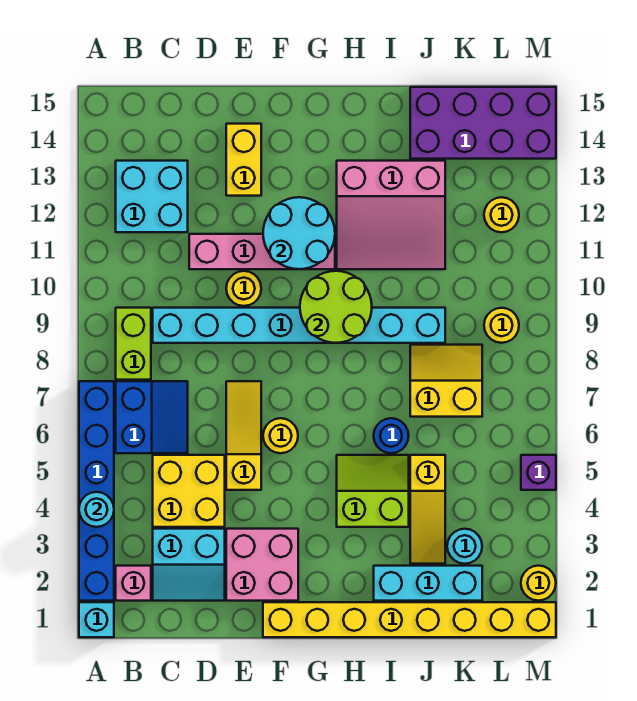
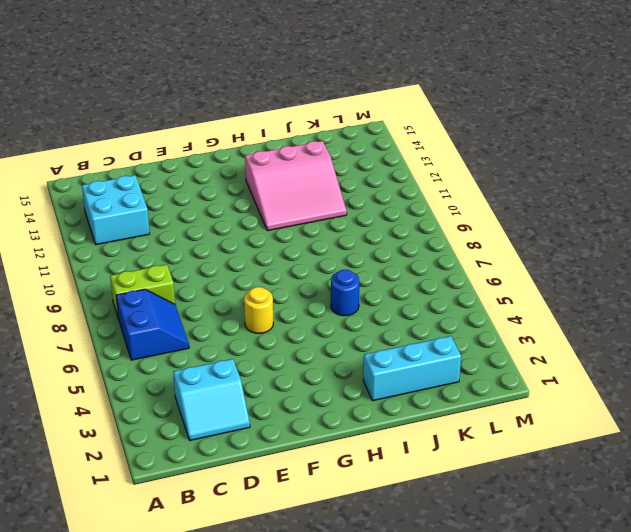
lime 1x2 brick [110,264,175,319] -> lime 1x2 brick turned to [116,308,151,380]
none -> cyan 1x1 brick [79,602,114,637]
none -> blue 1x6 brick [79,381,114,601]
none -> pink 1x1 brick [116,566,151,601]
none -> yellow 2x2 brick [153,455,225,527]

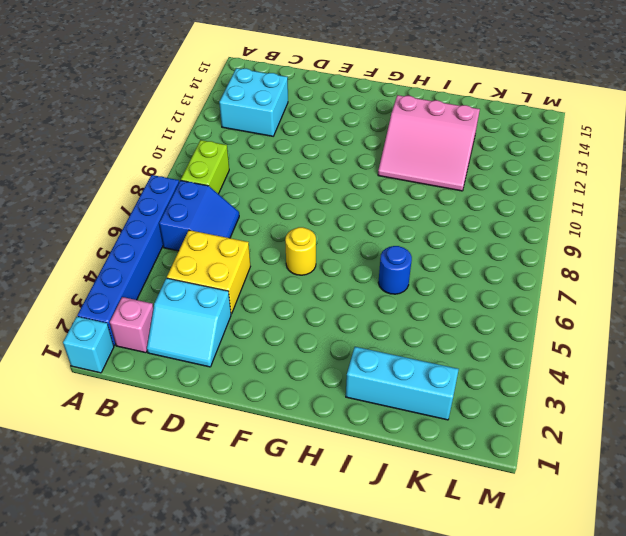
none -> cyan 1x8 brick [153,308,445,343]
none -> pink 1x4 brick [189,234,335,269]
none -> pink 2x2 brick [226,529,298,601]
none -> yellow 1x3 slope [226,381,261,490]

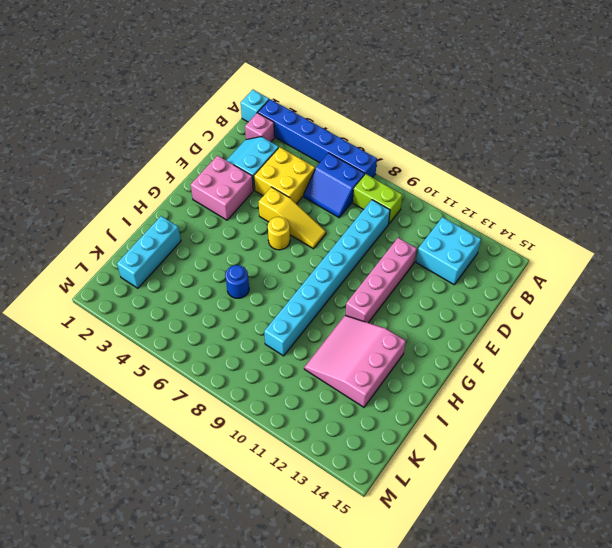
none -> yellow 1x1 round brick [226,271,261,306]
none -> yellow 1x2 brick [226,124,261,196]
none -> yellow 1x8 brick [263,602,556,637]
none -> lime 2x2 slope [337,455,409,527]

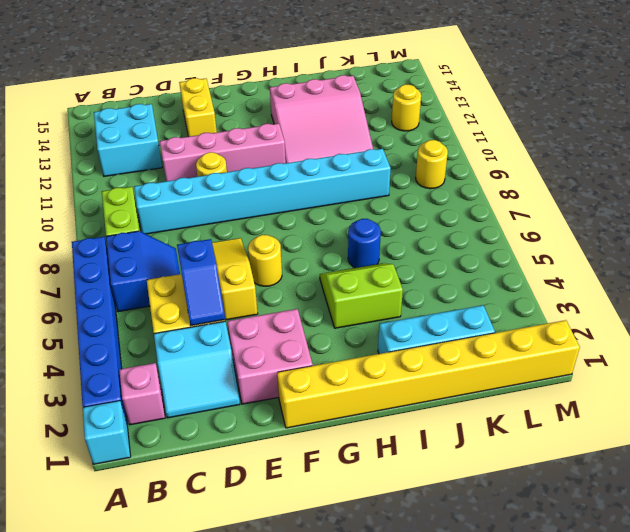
blue 1x2 slope [177,239,225,325] -> none
none -> yellow 1x3 slope [410,455,445,564]
none -> yellow 2x2 slope [410,345,482,417]
none -> purple 2x4 brick [410,87,556,159]
none -> cyan 1x1 round brick [447,529,482,564]

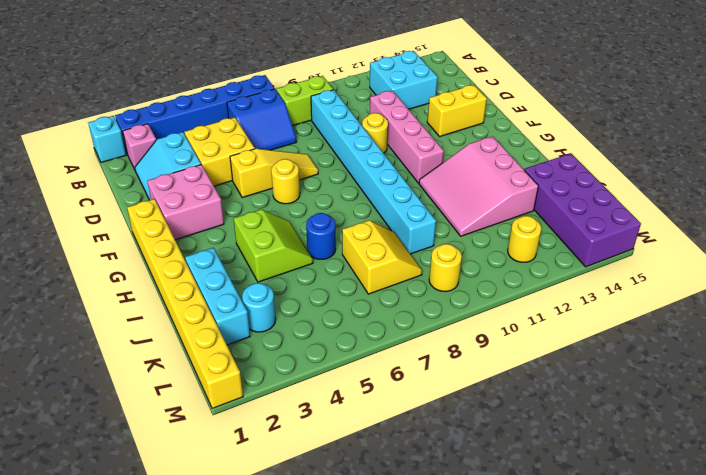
none -> yellow 1x3 slope [410,455,445,564]
none -> yellow 1x1 round brick [521,566,556,601]
none -> purple 1x1 brick [521,455,556,490]
none -> cyan 1x1 round brick [79,492,114,527]

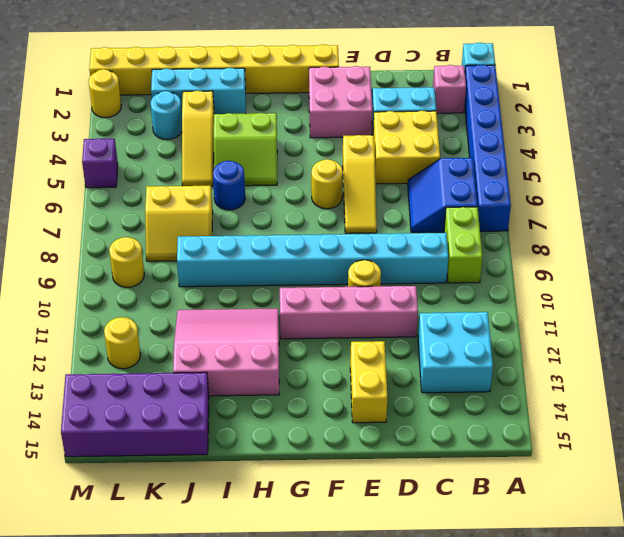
yellow 1x3 slope [182,91,214,186] -> yellow 1x3 slope turned to [410,455,445,564]
none -> cyan 1x1 round brick [79,492,114,527]
none -> cyan 2x2 round brick [263,197,335,269]
none -> lime 2x2 round brick [300,271,372,343]

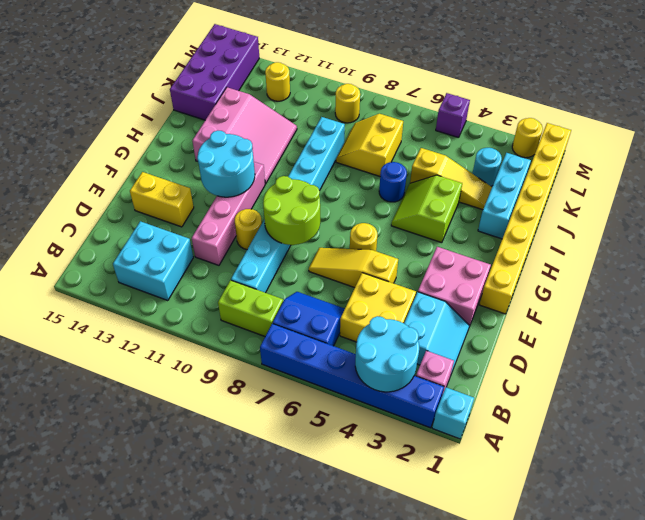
cyan 2x2 round brick [355,316,419,392] -> cyan 1x1 round brick [79,492,114,527]
lime 2x2 round brick [263,176,320,245] -> lime 2x2 round brick moved to [300,271,372,343]

